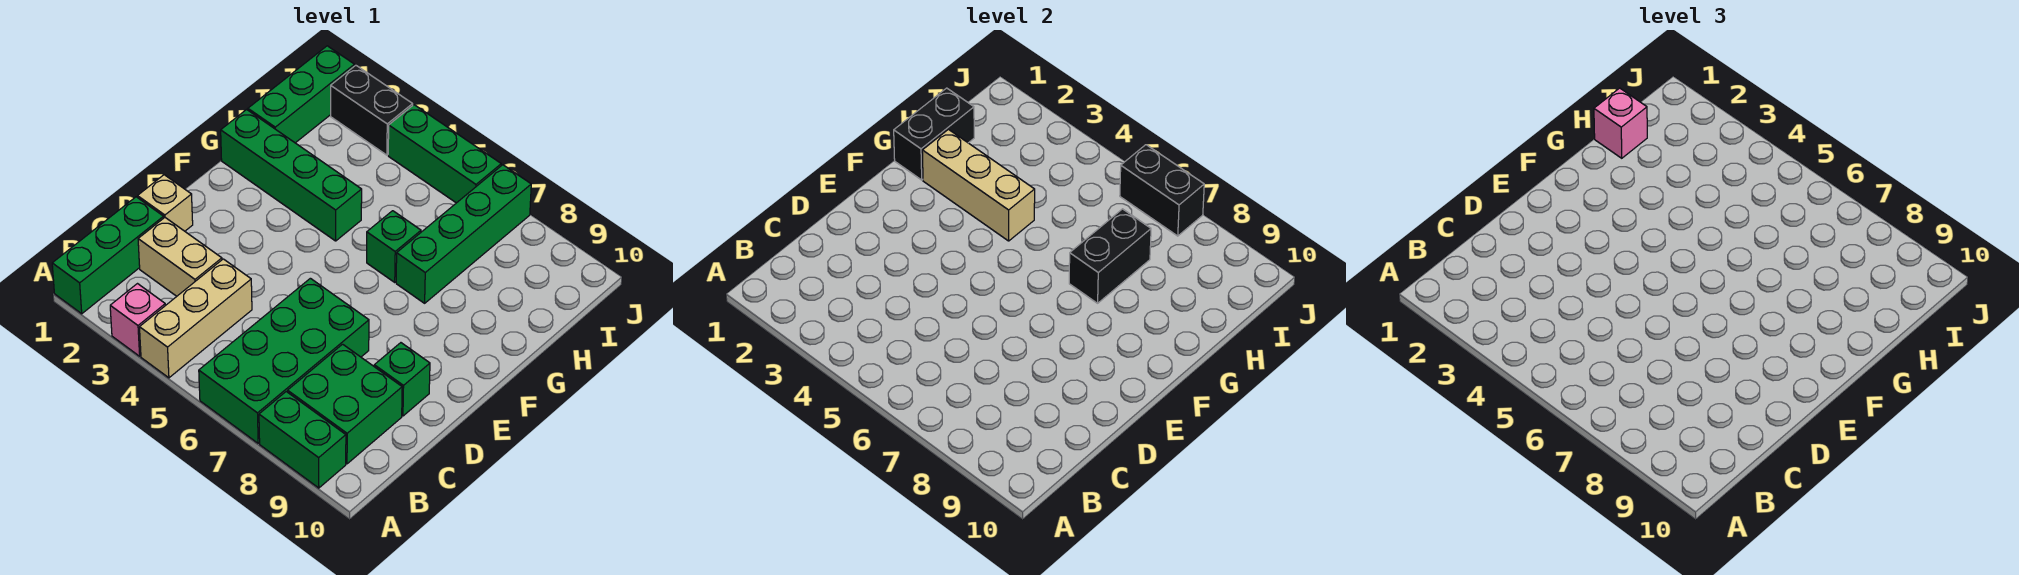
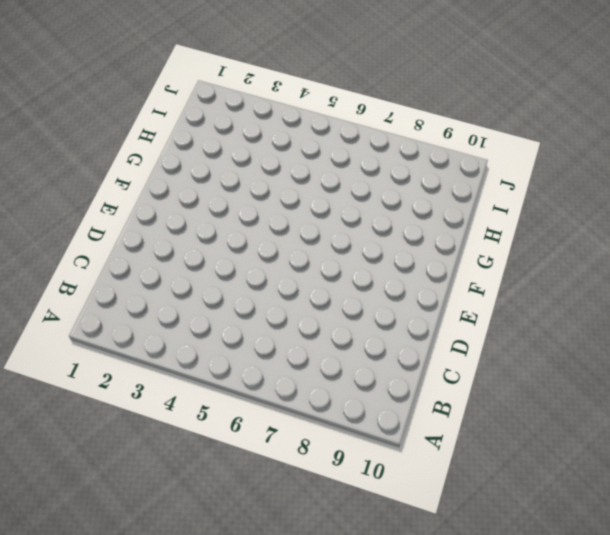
none -> green 1x3 brick [52,197,164,314]
none -> pink 1x1 brick [110,284,165,356]
none -> tan 1x3 brick [140,259,252,378]

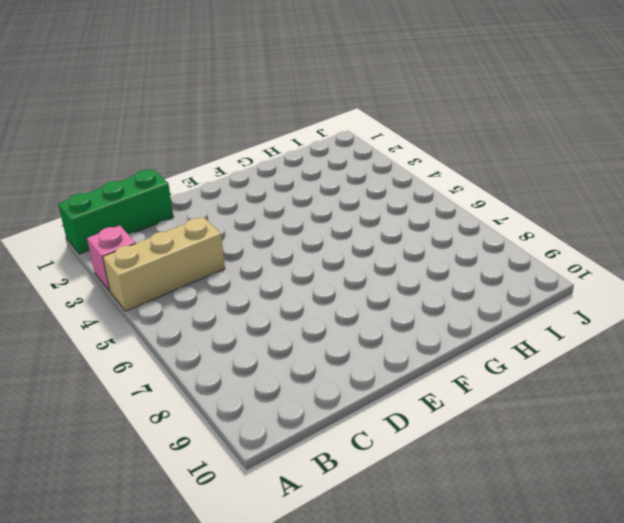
none -> green 2x4 brick [199,278,369,443]
none -> green 1x2 brick [259,392,346,488]
none -> green 2x2 brick [288,344,402,464]

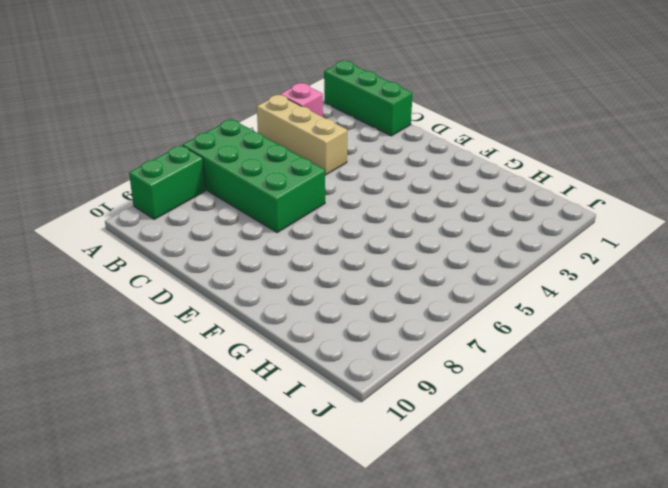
none -> green 2x2 brick [288,344,402,464]
none -> tan 1x2 brick [138,218,222,296]
none -> tan 1x1 brick [138,175,193,231]

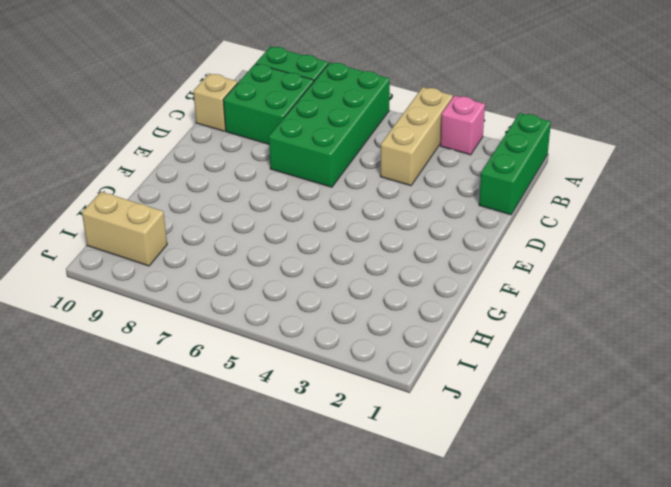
tan 1x1 brick [193,74,238,131] -> tan 1x1 brick moved to [138,175,193,231]
tan 1x2 brick [82,192,167,266] -> tan 1x2 brick moved to [138,218,222,296]
none -> green 1x1 brick [374,343,430,416]
none -> green 1x4 brick [221,109,362,241]
none -> green 1x1 brick [367,211,421,282]

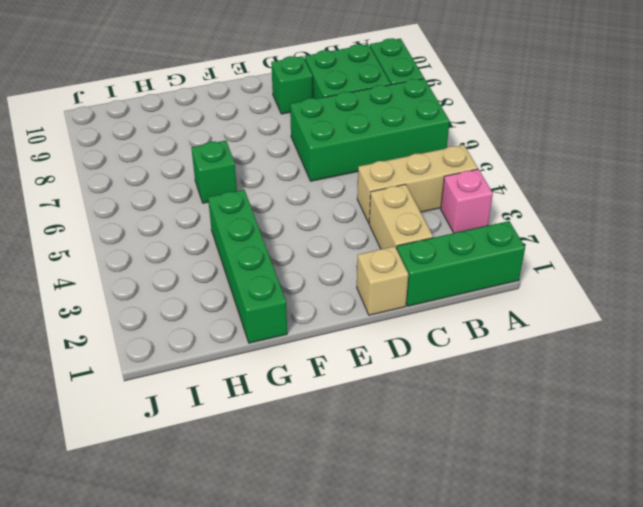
none -> green 1x4 brick [396,165,531,303]
none -> green 1x3 brick [248,46,355,143]
none -> black 1x2 brick [331,65,413,155]

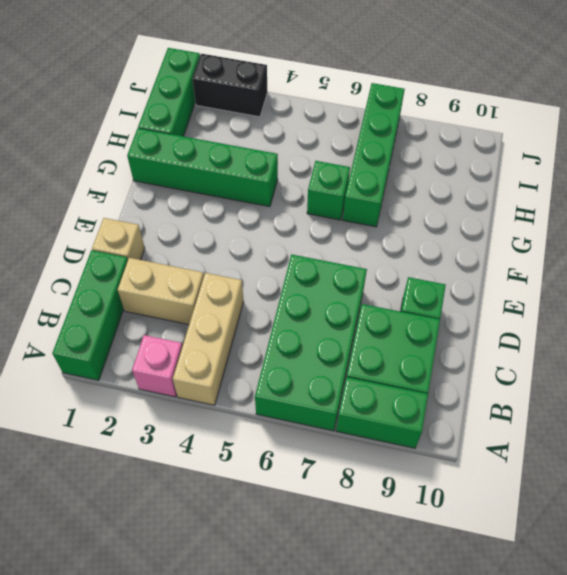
none -> green 1x3 brick [388,105,501,203]
none -> black 1x2 brick [894,88,974,180]
none -> tan 1x3 brick [922,129,1035,241]

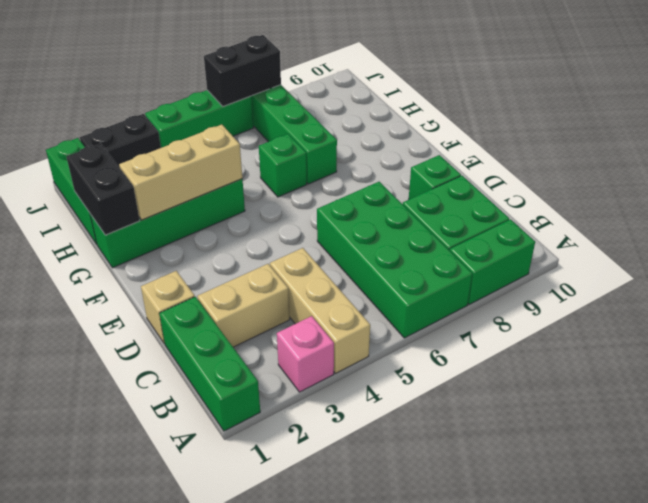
none -> black 1x2 brick [1069,209,1151,303]
none -> pink 1x1 brick [1594,88,1647,158]

